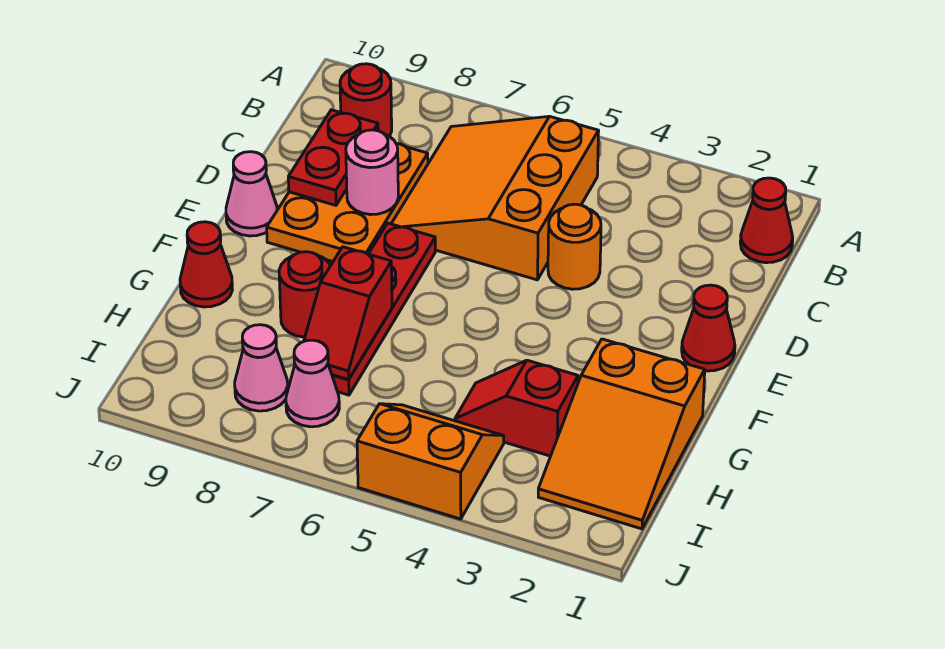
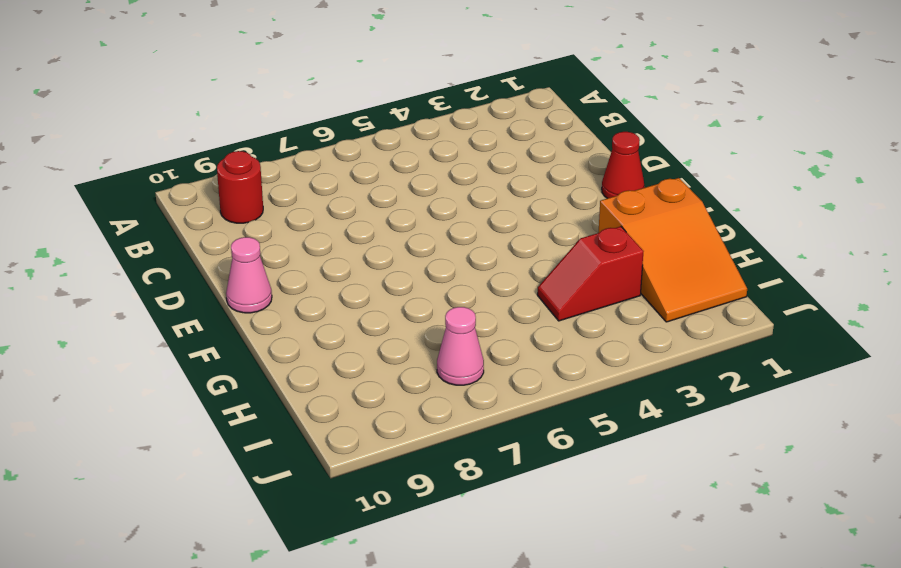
none -> red 1x1 cone [740,178,793,263]
none -> orange 3x3 slope [391,116,599,280]
none -> orange 2x3 plate [267,143,428,262]

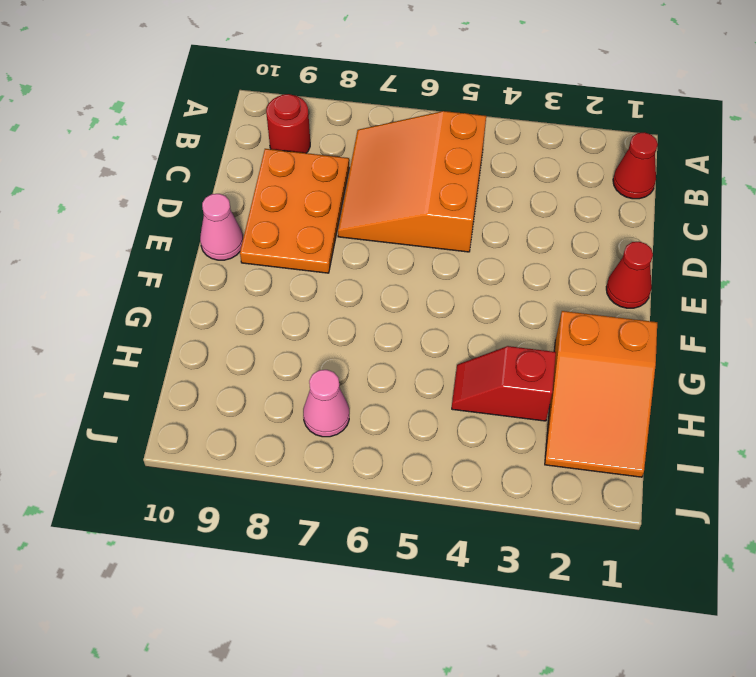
none -> orange 1x1 round brick [548,204,601,289]
none -> red 1x4 plate [332,223,435,395]
none -> red 1x1 round brick [279,252,330,337]

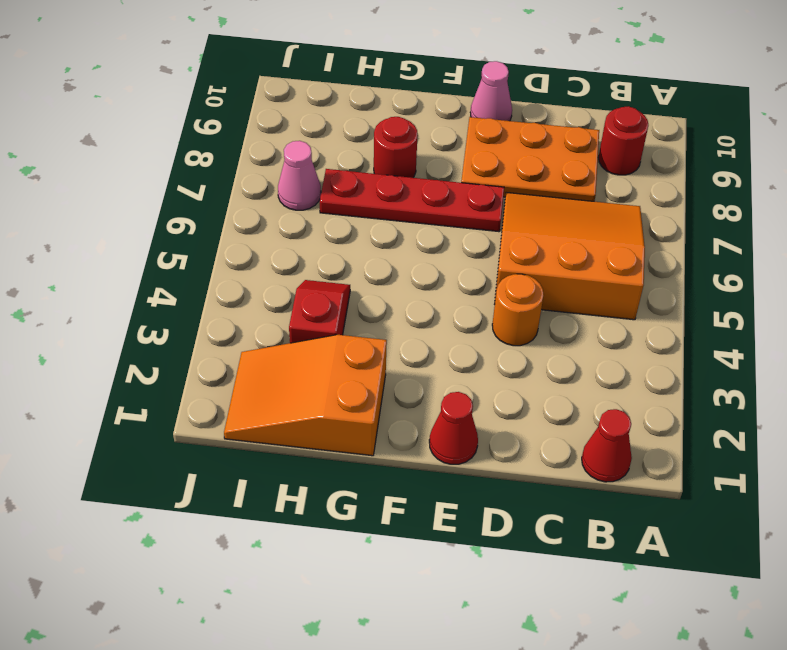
none -> red 1x1 cone [180,222,232,307]
none -> orange 2x2 slope [357,404,504,519]
none -> pink 1x1 cone [235,325,288,411]

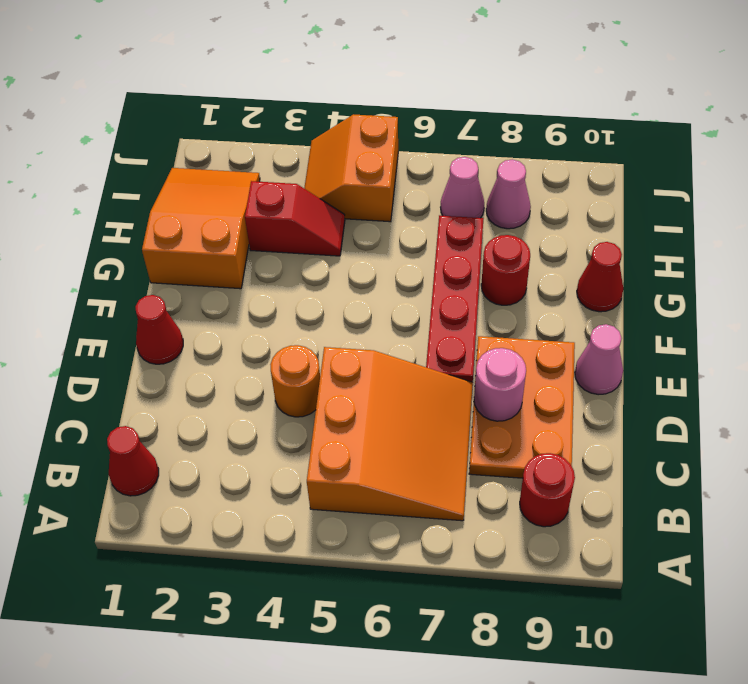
orange 2x2 slope [304,114,398,222] -> orange 2x2 slope turned to [357,404,504,519]
none -> red 1x2 plate [288,110,378,205]
none -> red 1x2 slope [304,247,392,380]

